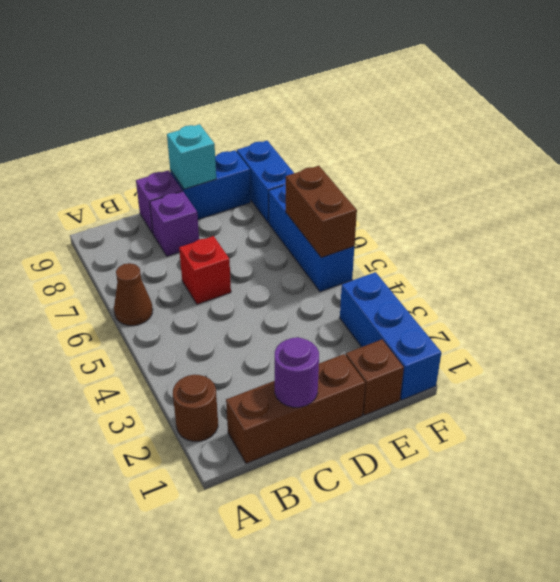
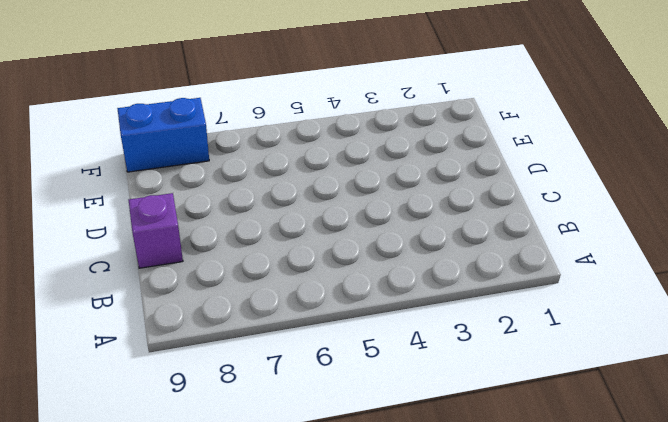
none -> brown 1x1 round brick [173,375,218,441]
none -> brown 1x1 cone [114,263,153,326]
none -> brown 1x3 brick [226,354,365,464]

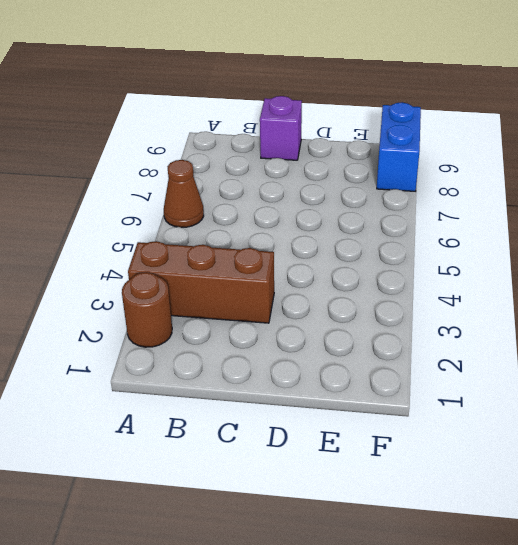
brown 1x3 brick [128,241,274,323] -> brown 1x3 brick moved to [226,354,365,464]
none -> red 1x1 brick [179,236,231,304]
none -> purple 1x1 brick [150,191,199,256]
none -> blue 1x2 brick [170,150,251,219]

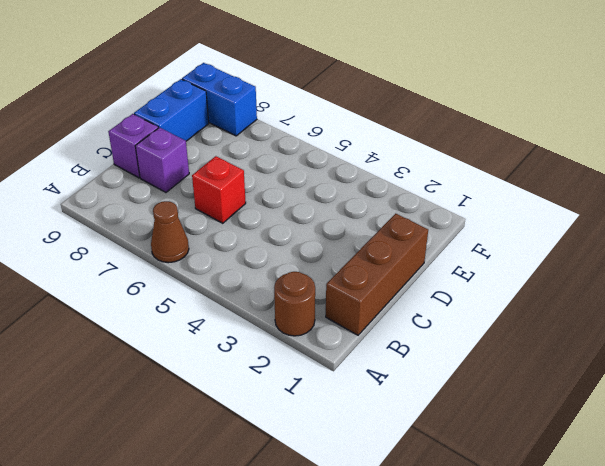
none -> brown 1x1 brick [346,340,404,415]
none -> blue 1x3 brick [340,272,441,400]
none -> blue 1x3 brick [269,184,354,292]

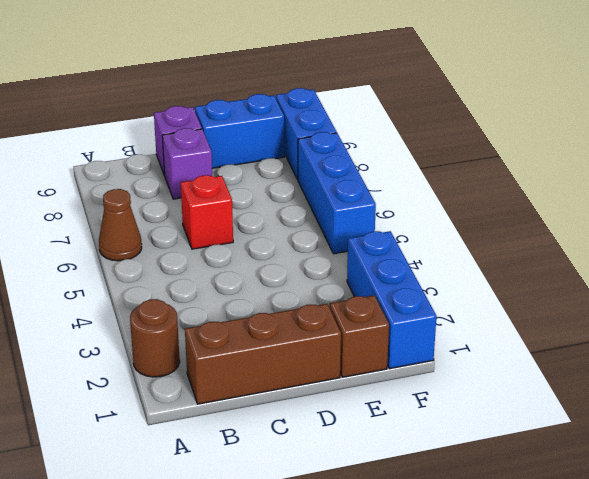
none -> purple 1x1 round brick [275,337,319,407]
none -> cyan 1x1 brick [167,124,216,189]
none -> brown 1x2 brick [286,166,357,257]

